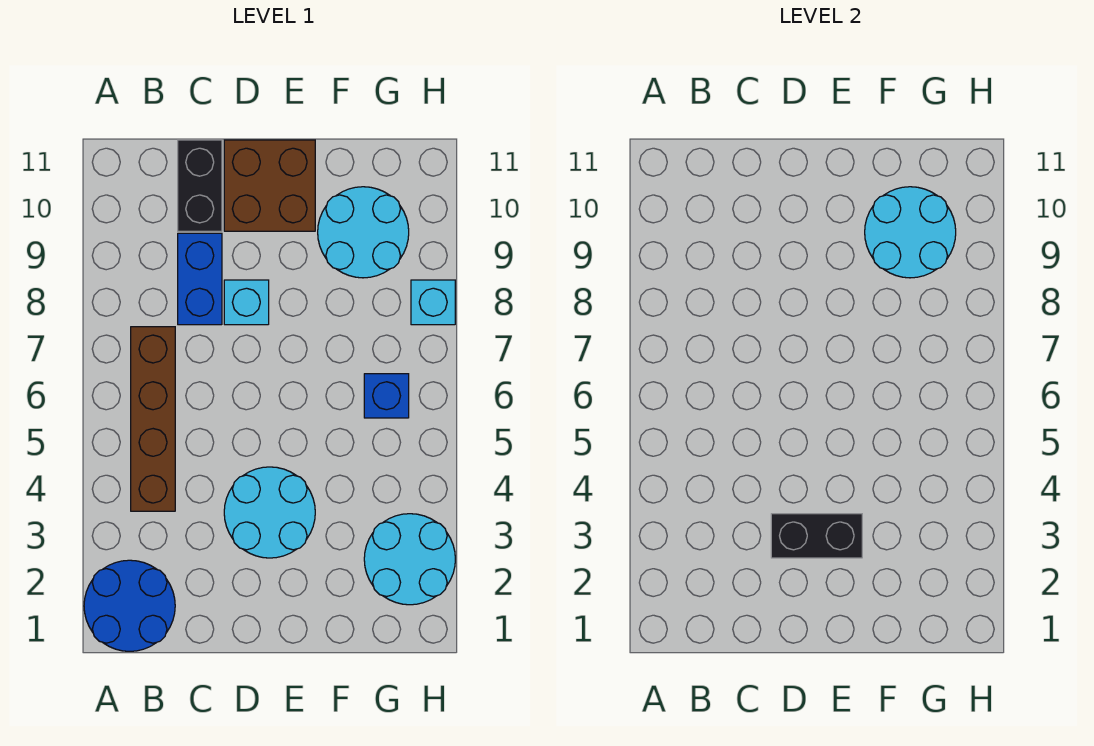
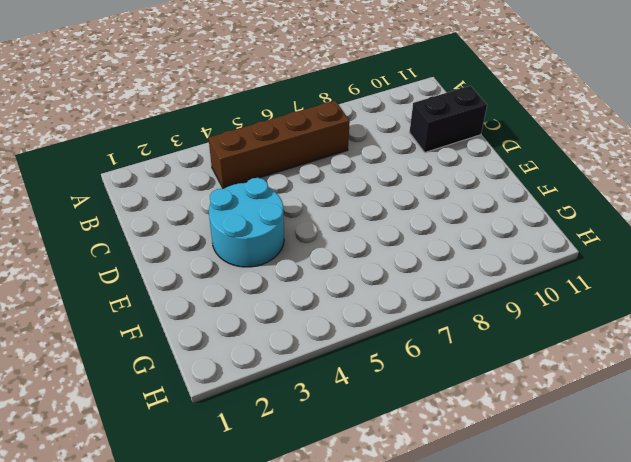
none -> blue 2x2 round brick [84,560,175,651]
none -> blue 1x2 brick [178,233,222,325]
none -> cyan 1x1 brick [224,280,269,325]

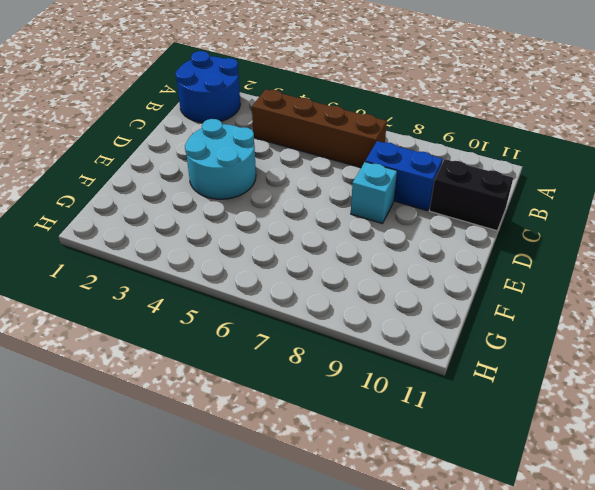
none -> brown 2x2 brick [224,140,315,231]
none -> cyan 2x2 round brick [318,187,409,278]
none -> cyan 2x2 round brick [364,514,455,605]

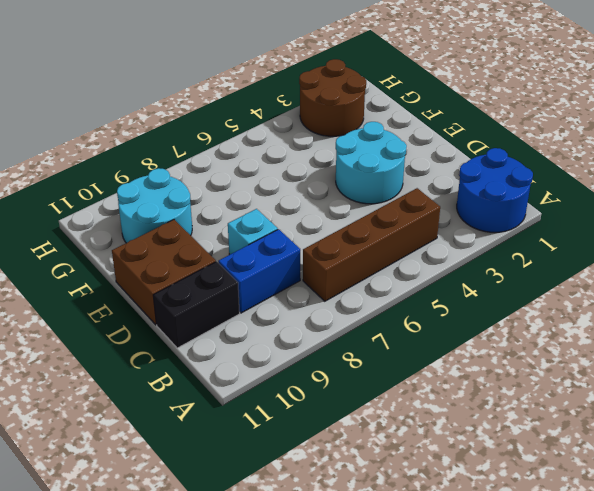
brown 2x2 round brick [299,59,366,136] -> cyan 2x2 round brick [364,514,455,605]
none -> blue 1x1 brick [364,374,409,418]
none -> cyan 1x1 brick [411,280,455,325]
none -> black 1x2 brick [771,514,862,558]

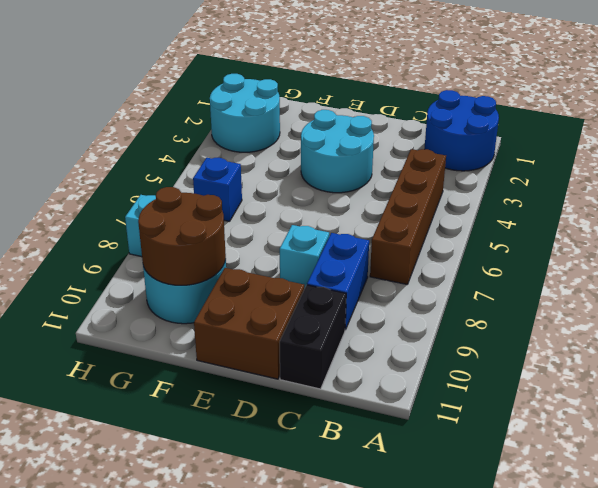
brown 2x2 round brick [138,187,226,285] -> cyan 2x2 round brick [865,187,956,278]
none -> black 1x2 brick [771,514,862,558]

